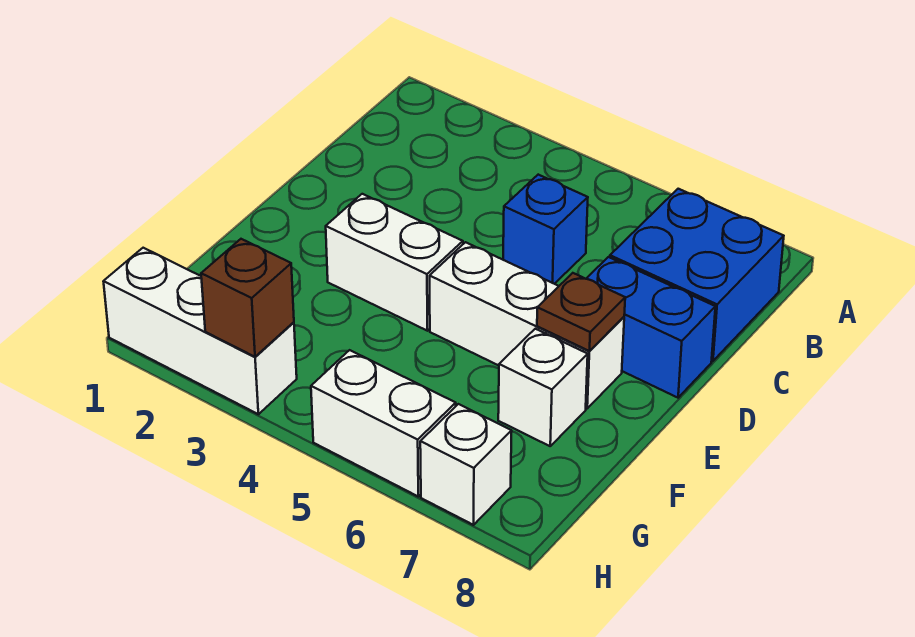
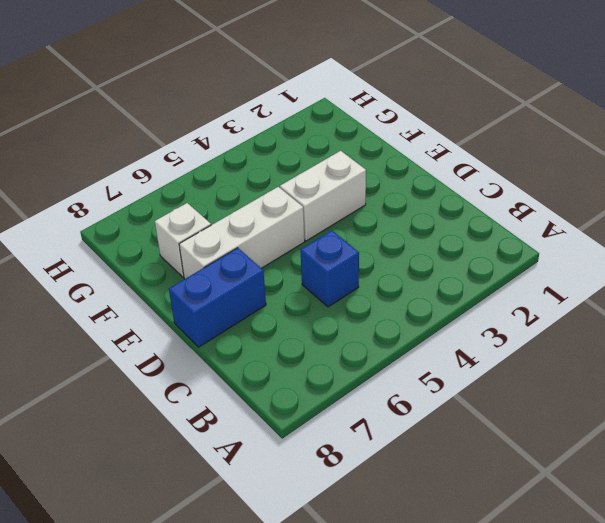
none -> blue 2x2 brick [610,189,784,361]
none -> white 1x3 brick [103,248,297,414]

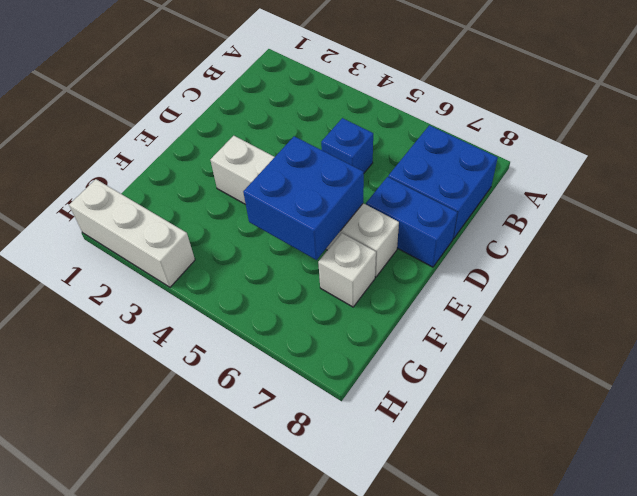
blue 2x2 brick [243,136,364,260] -> none
none -> white 1x2 brick [311,350,456,496]
none -> white 1x1 brick [420,404,512,525]

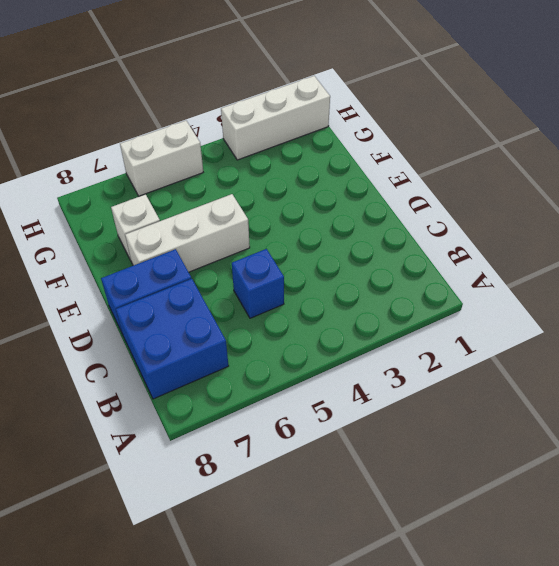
none -> white 1x2 brick [326,194,463,331]
none -> white 1x1 brick [420,404,512,525]

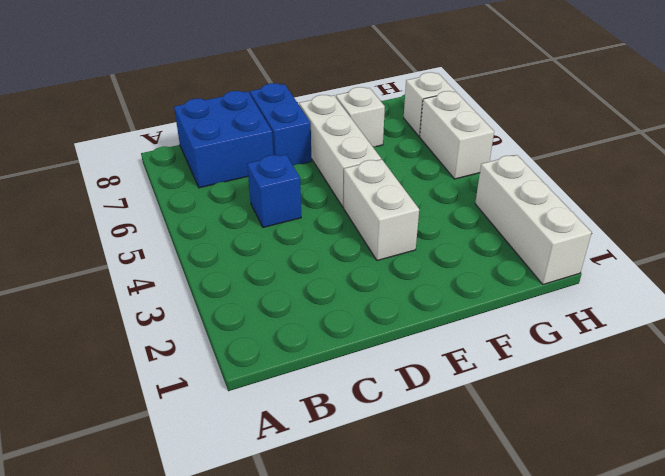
none -> brown 1x1 plate [537,273,625,351]
none -> brown 1x1 brick [201,239,294,357]

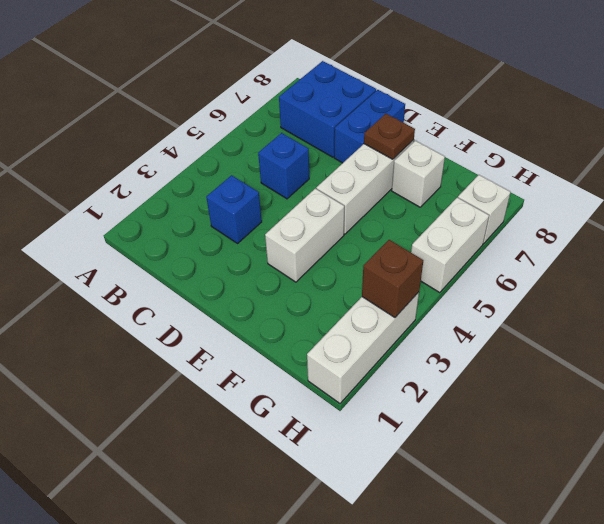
blue 1x1 brick [206,175,262,243] -> none

